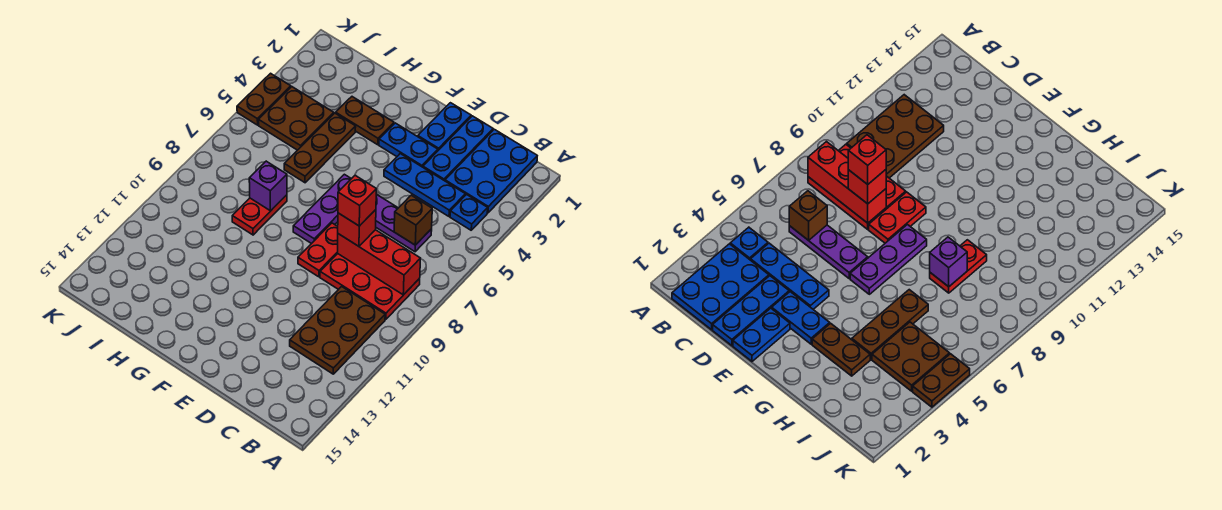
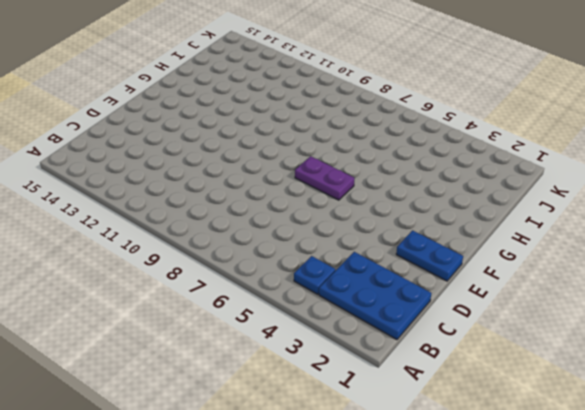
purple 1x2 plate [295,156,355,200] -> purple 1x3 plate [293,174,351,244]
none -> red 2x3 plate [320,254,420,319]
none -> brown 2x3 plate [290,287,385,374]
none -> blue 1x3 plate [384,154,465,216]

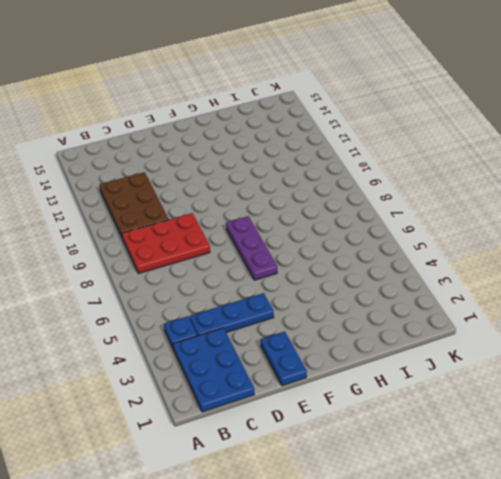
none -> purple 1x3 plate [376,194,432,252]
none -> blue 1x3 plate [423,116,493,181]
none -> blue 1x2 plate [379,123,438,167]

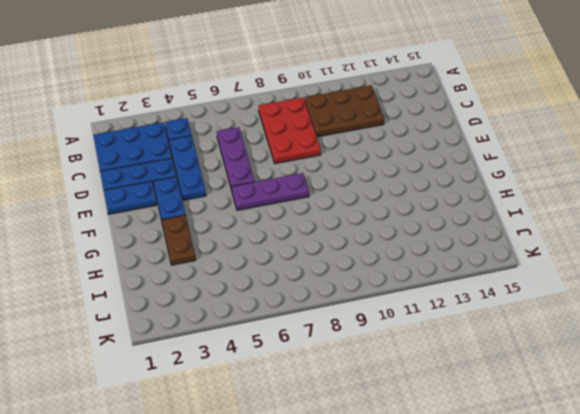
none -> red 1x2 plate [298,223,338,277]
none -> brown 1x3 plate [284,113,356,183]
none -> red 1x2 plate [232,195,287,235]

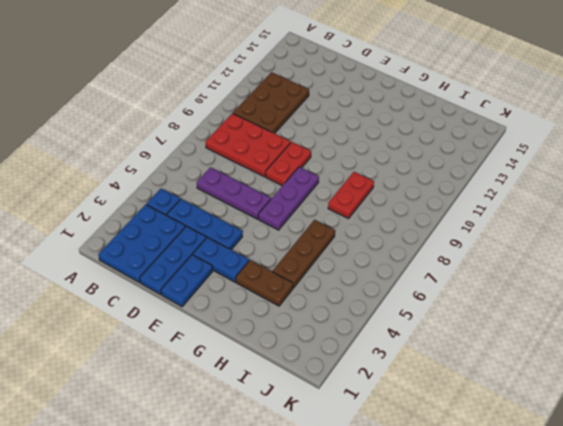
none -> brown 2x2 plate [259,87,334,150]
none -> brown 1x2 plate [237,73,291,125]
none -> red 1x3 brick [338,230,420,295]

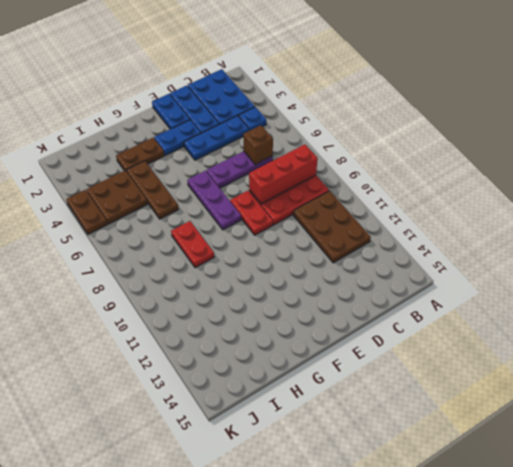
none -> purple 1x1 brick [249,161,287,211]
none -> red 1x1 brick [338,210,376,246]
none -> red 1x1 brick [338,175,376,226]

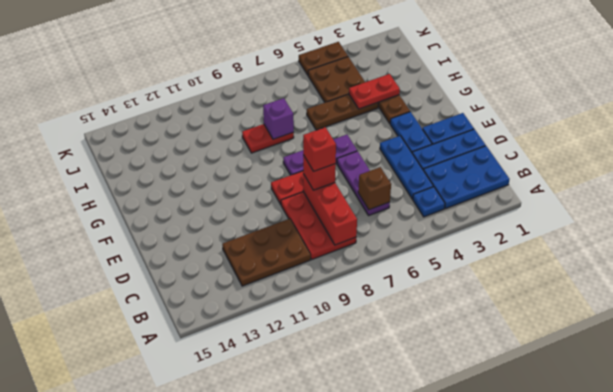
red 1x2 plate [349,74,400,109] -> none

